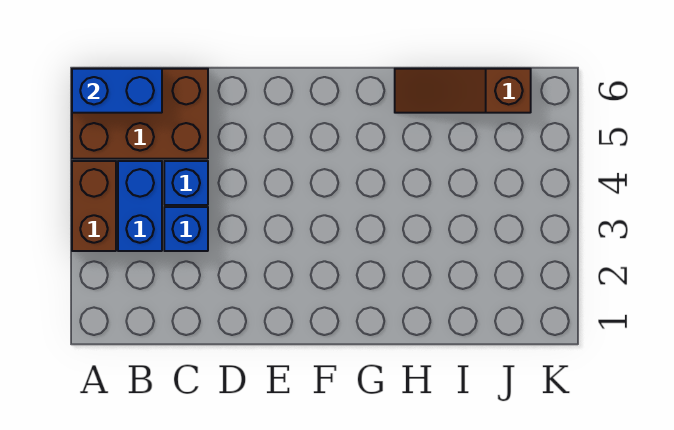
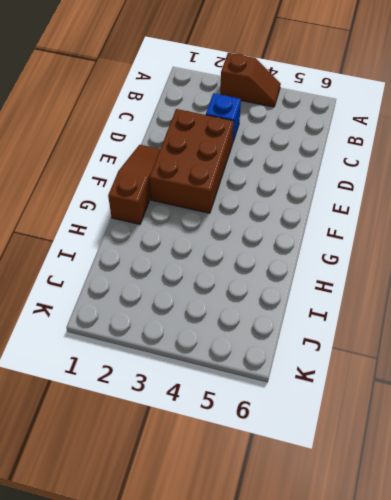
brown 1x2 slope [220,53,281,107] -> brown 1x2 brick [72,161,116,251]
brown 2x3 brick [149,109,234,213] -> brown 2x3 brick moved to [72,69,208,159]
brown 1x3 slope [108,145,160,224] -> brown 1x3 slope moved to [395,69,531,113]
none -> blue 1x2 brick [118,161,162,251]
none -> blue 1x1 brick [164,161,208,205]

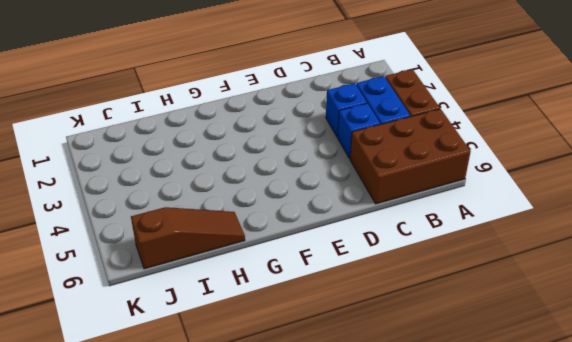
none -> blue 1x2 brick [72,69,162,113]

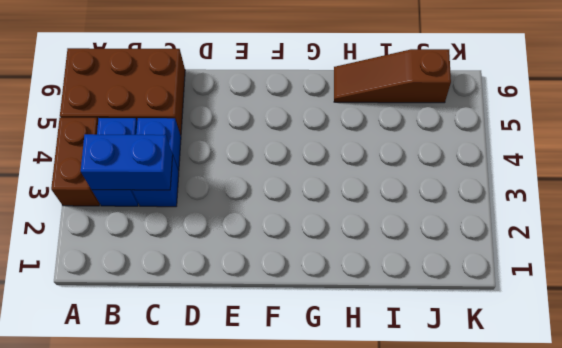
blue 1x2 brick [81,134,173,190] -> blue 1x2 brick moved to [72,69,162,113]

